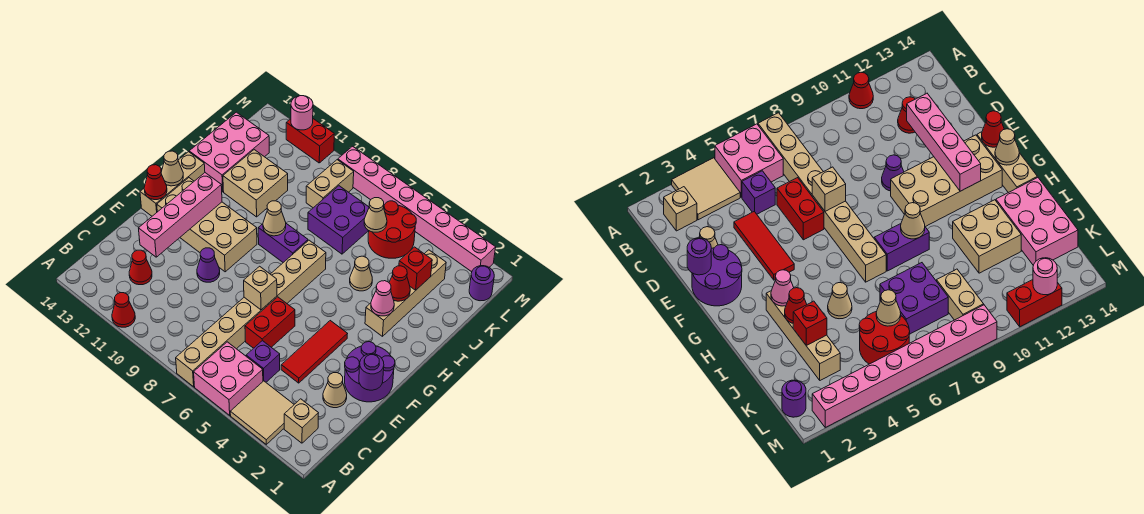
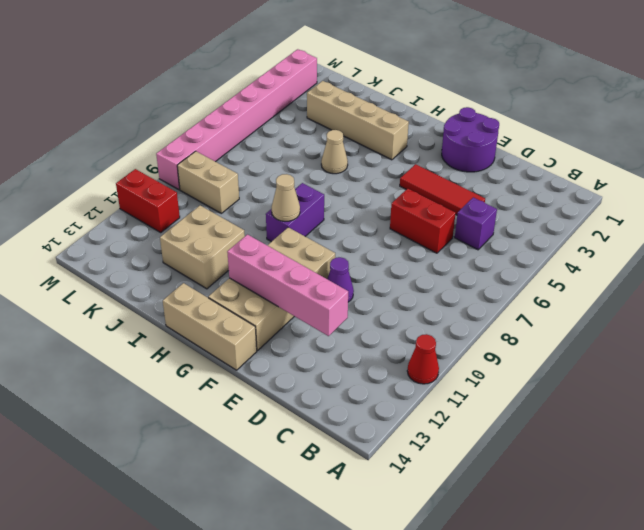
red 1x2 brick [116,169,180,232] -> red 1x2 brick turned to [286,119,334,163]
none -> tan 2x2 tile [230,381,294,444]
none -> pink 2x2 brick [194,342,263,415]
none -> tan 1x8 brick [176,240,326,387]
none -> tan 1x1 brick [284,399,318,443]

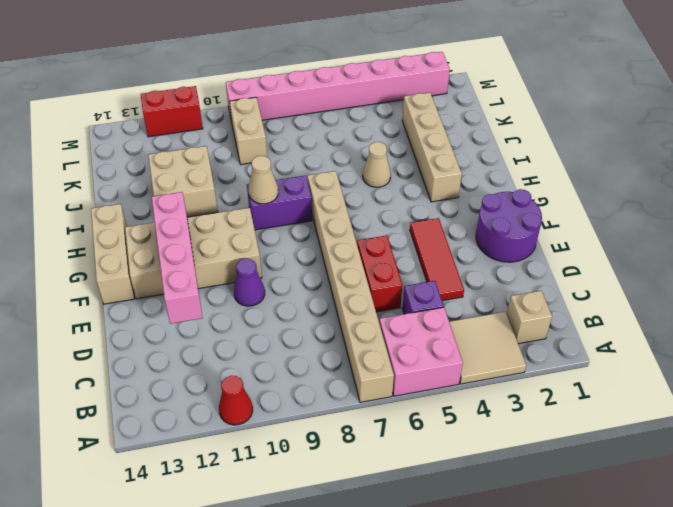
none -> red 1x1 cone [129,250,152,285]
none -> tan 1x1 cone [323,373,347,408]
none -> pink 2x3 brick [189,112,269,192]
none -> purple 2x2 brick [308,186,369,254]

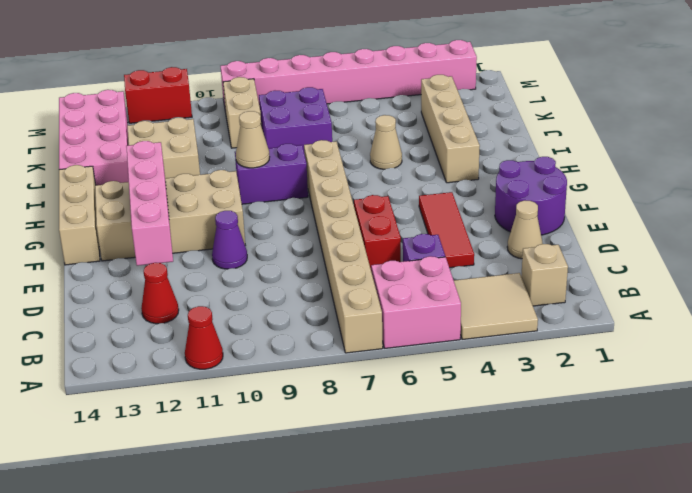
pink 2x4 brick [59,90,129,185] -> pink 2x3 brick [189,112,269,192]
none -> red 2x2 round brick [368,201,416,258]
none -> purple 1x1 round brick [469,266,494,301]
none -> purple 1x1 round brick [359,354,384,390]
none -> tan 1x1 brick [244,266,277,310]

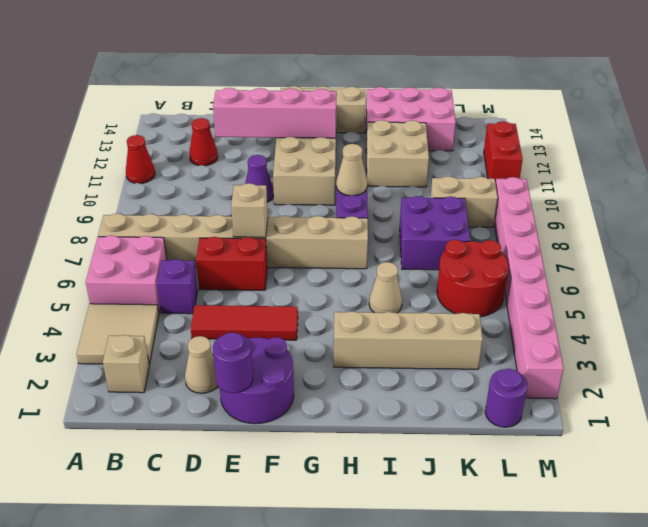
none -> red 1x1 cone [144,165,167,200]
none -> tan 1x1 cone [161,151,183,186]
none -> pink 1x1 cone [371,281,394,316]
none -> red 1x1 cone [389,266,410,301]

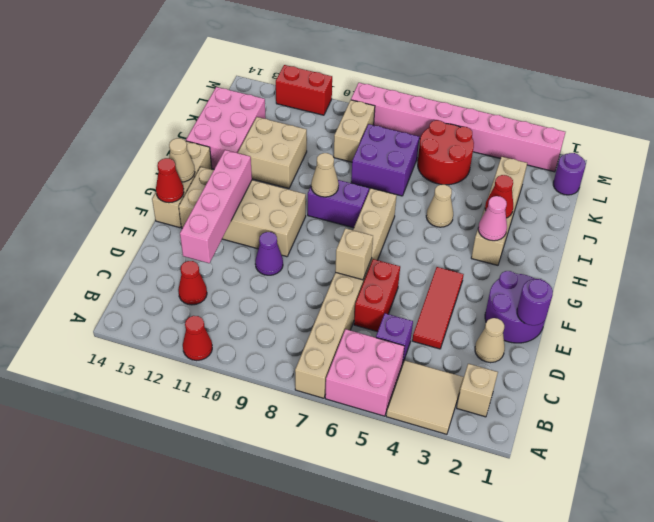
none -> red 1x1 brick [399,247,432,290]
none -> tan 1x1 cone [364,198,387,232]
none -> pink 1x1 round brick [291,96,313,130]

